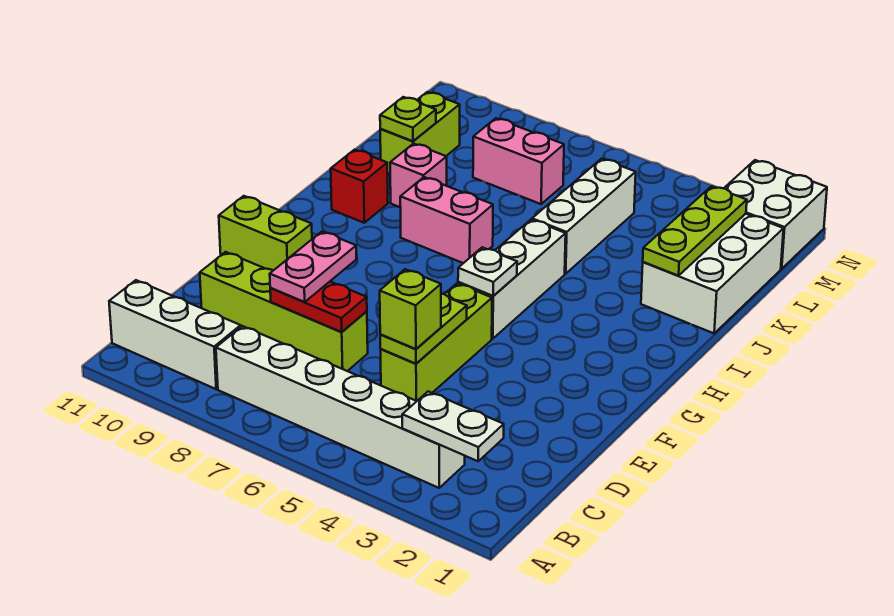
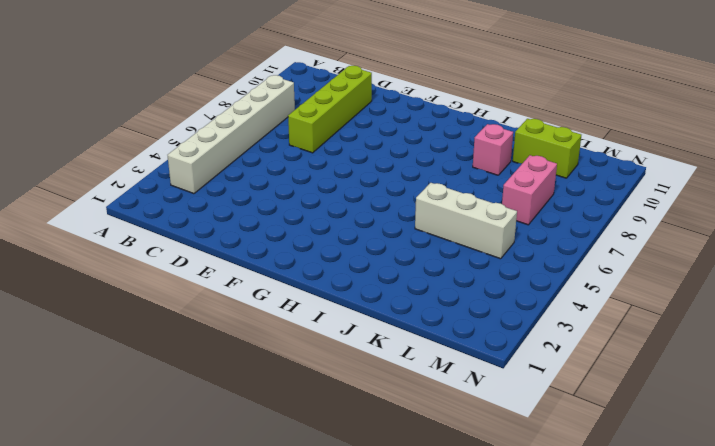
none -> white 1x3 brick [109,280,241,389]
none -> lime 1x3 brick [381,283,492,401]
none -> lime 1x2 brick [219,196,312,270]

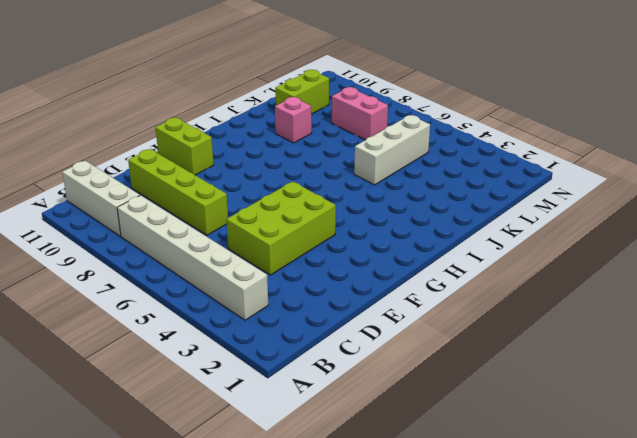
lime 2x3 brick [226,182,336,275] -> lime 1x3 brick [381,283,492,401]
none -> white 1x3 brick [458,220,566,339]
none -> pink 1x2 brick [400,177,493,263]
none -> red 1x1 brick [331,150,388,223]

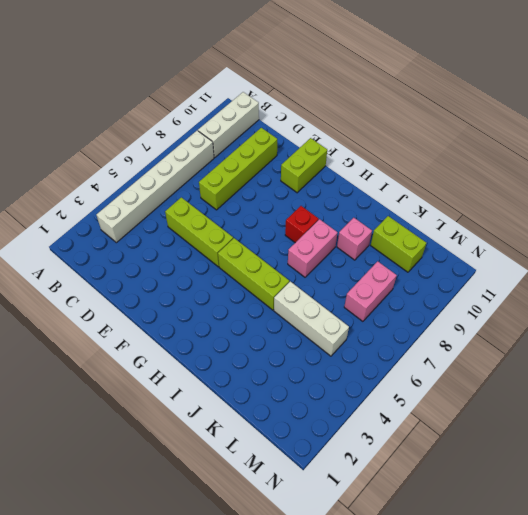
lime 1x3 brick [218,238,289,310] -> white 1x3 brick [458,220,566,339]
red 1x1 brick [285,206,319,243] -> red 1x1 brick moved to [331,150,388,223]
none -> white 2x3 brick [641,214,784,333]
none -> white 2x2 brick [724,160,827,269]
none -> white 1x2 plate [402,392,504,461]

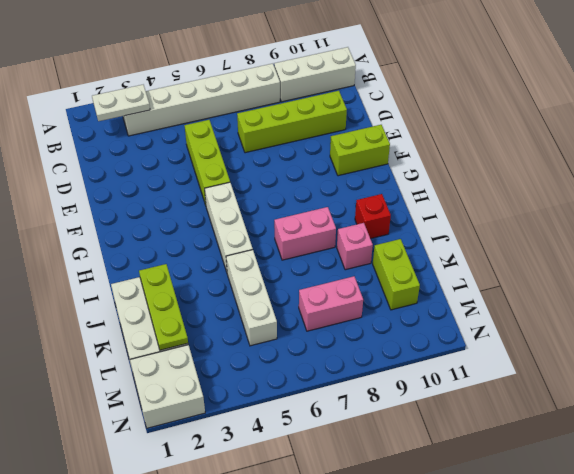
none -> lime 1x2 plate [380,294,467,364]
none -> red 1x2 plate [270,282,367,332]
none -> white 1x1 plate [458,247,517,296]

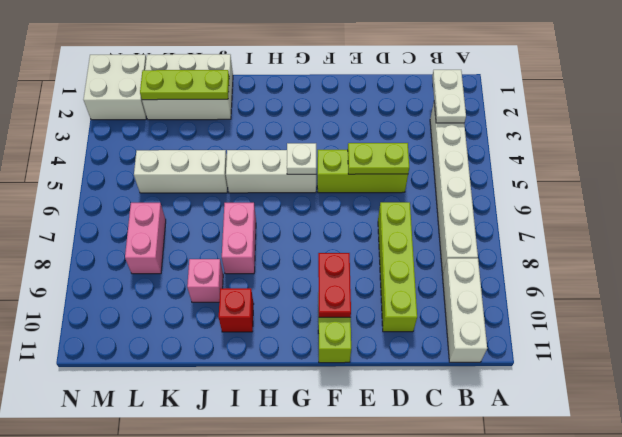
red 1x2 plate [318,253,351,317] -> red 1x2 plate moved to [270,282,367,332]
none -> lime 1x2 brick [380,92,460,174]
none -> lime 1x1 plate [380,97,436,141]
none -> lime 1x1 brick [380,269,441,349]

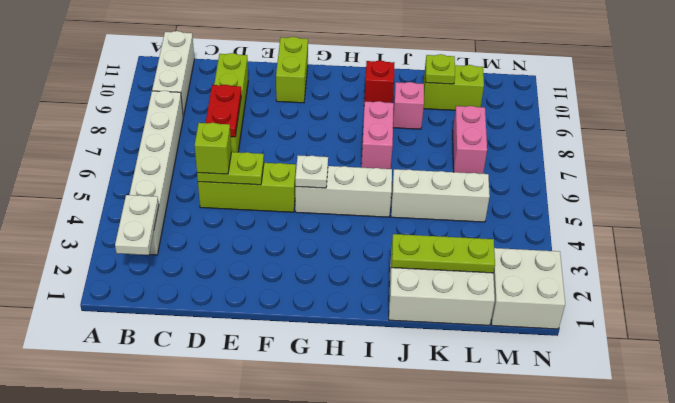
none -> pink 1x2 plate [270,232,356,302]

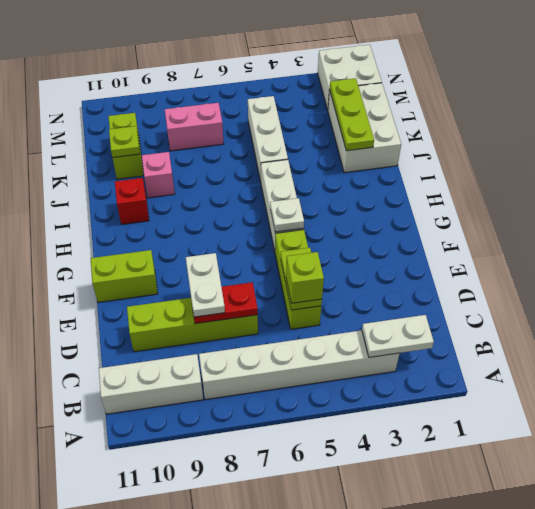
white 1x2 plate [186,253,225,317] -> pink 1x2 plate [270,232,356,302]
none -> pink 1x2 brick [400,177,493,263]

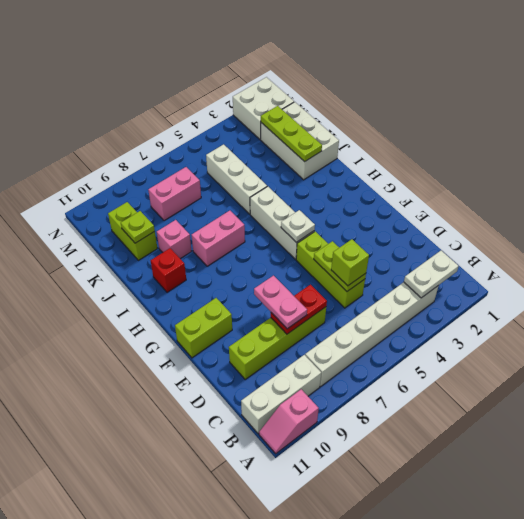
pink 1x2 slope [259,389,319,454] -> none

